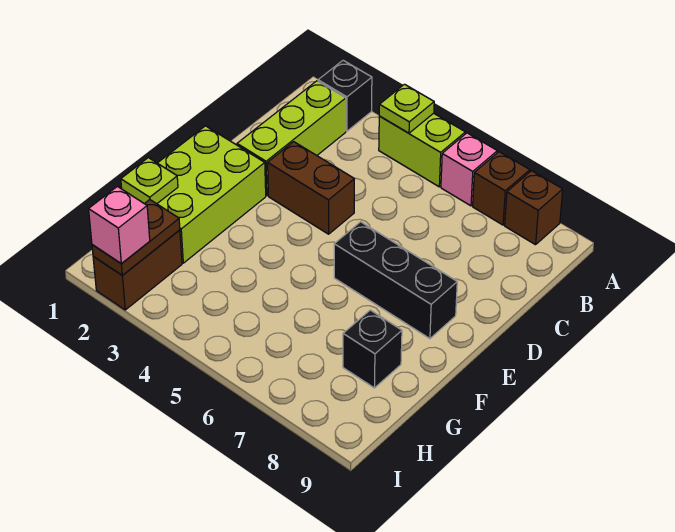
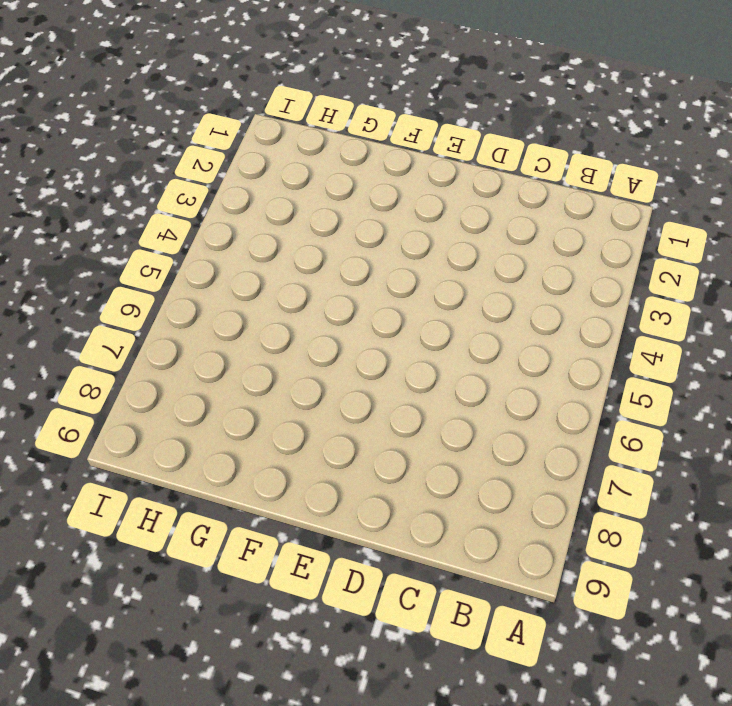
none -> black 1x1 brick [318,60,372,131]
none -> lime 1x2 brick [379,113,465,187]
none -> pink 1x1 brick [441,133,497,206]

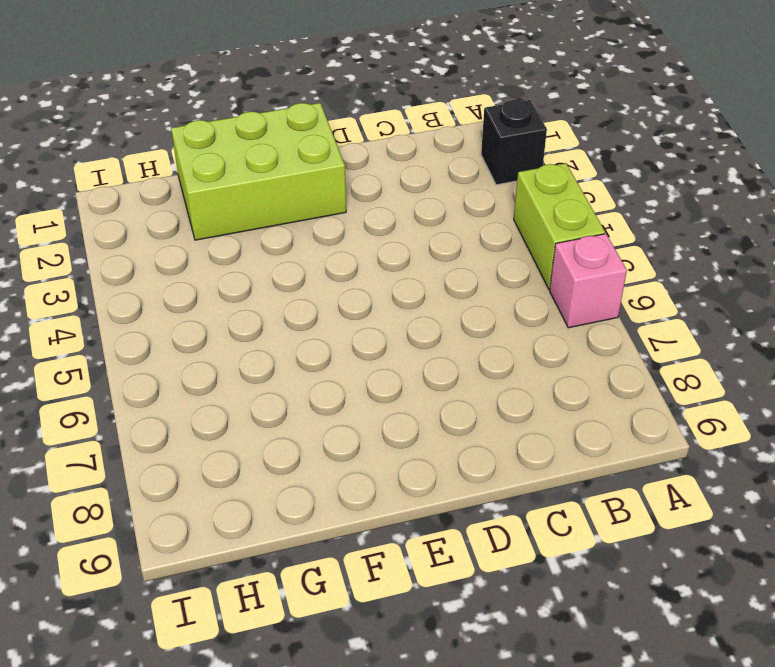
none -> brown 1x1 brick [473,152,530,225]
none -> brown 1x1 brick [505,171,563,245]
none -> lime 1x3 brick [237,81,346,196]

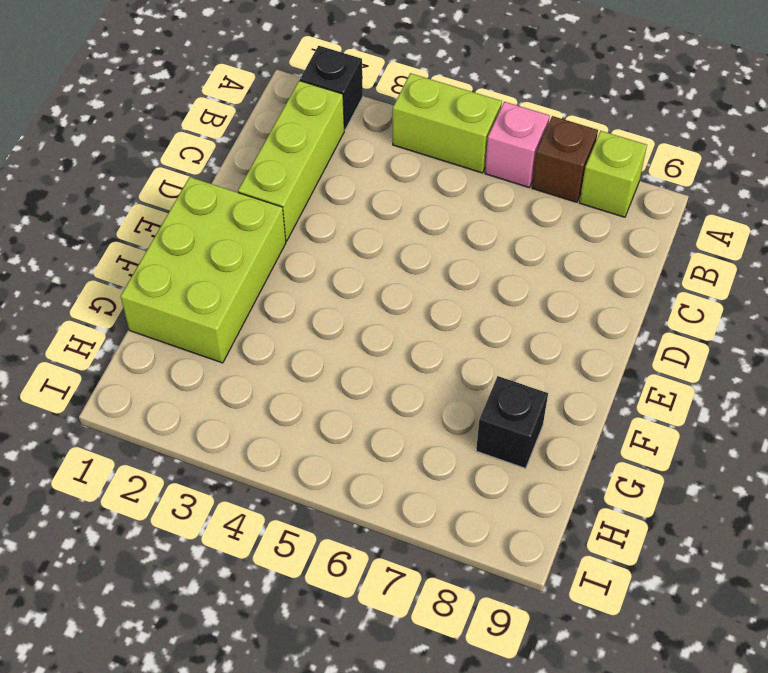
lime 1x1 brick [579,131,647,217] -> brown 1x1 brick [505,171,563,245]
none -> brown 1x2 brick [268,142,354,234]
none -> black 1x3 brick [334,222,457,339]
none -> brown 1x2 brick [93,230,182,310]

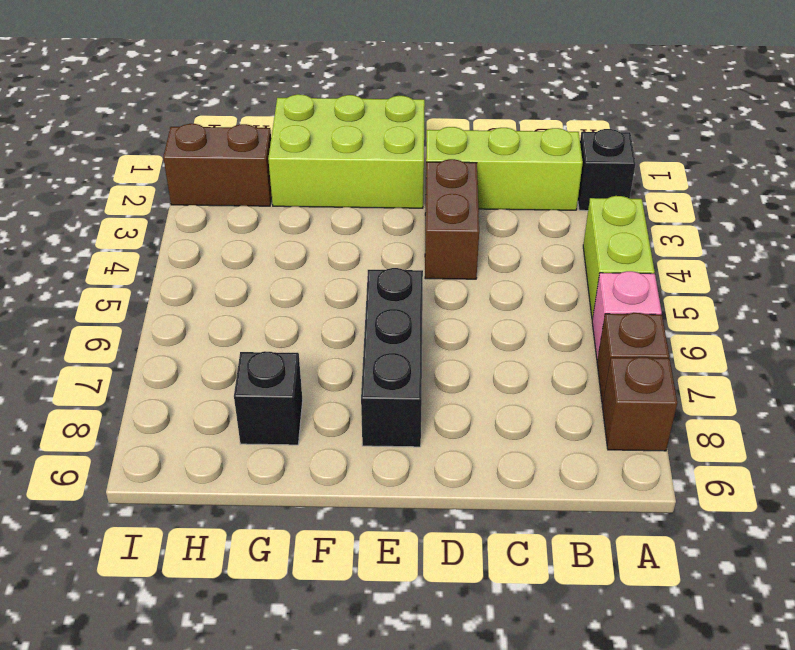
none -> lime 1x1 plate [379,84,434,133]
none -> lime 1x1 plate [121,158,178,204]
none -> brown 1x2 plate [92,200,180,275]

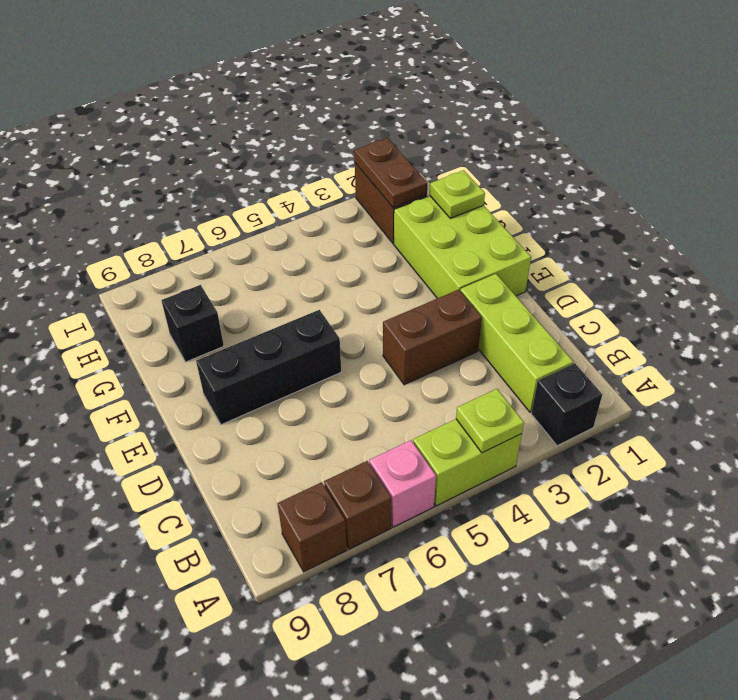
none -> pink 1x1 brick [89,186,150,264]

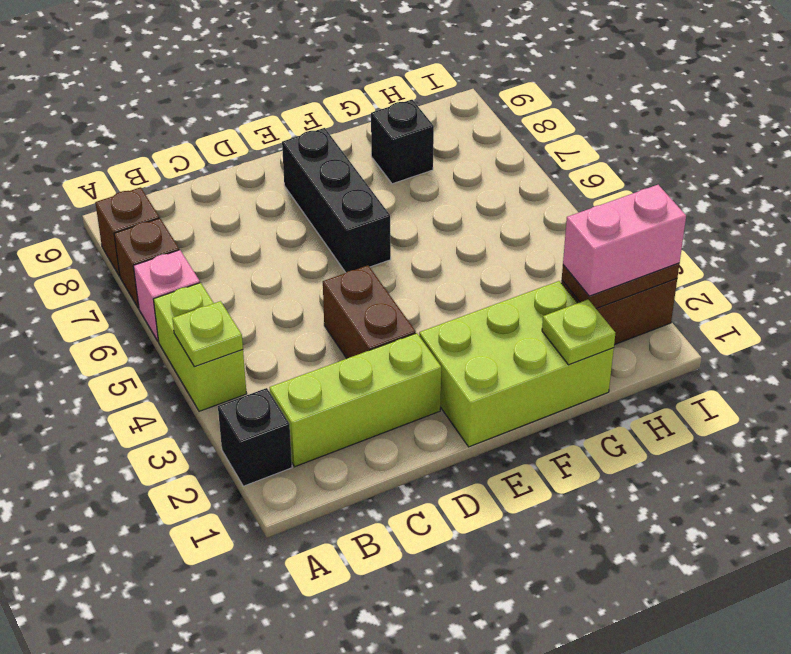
pink 1x2 brick [563,185,686,296] -> pink 1x1 brick [89,186,150,264]

